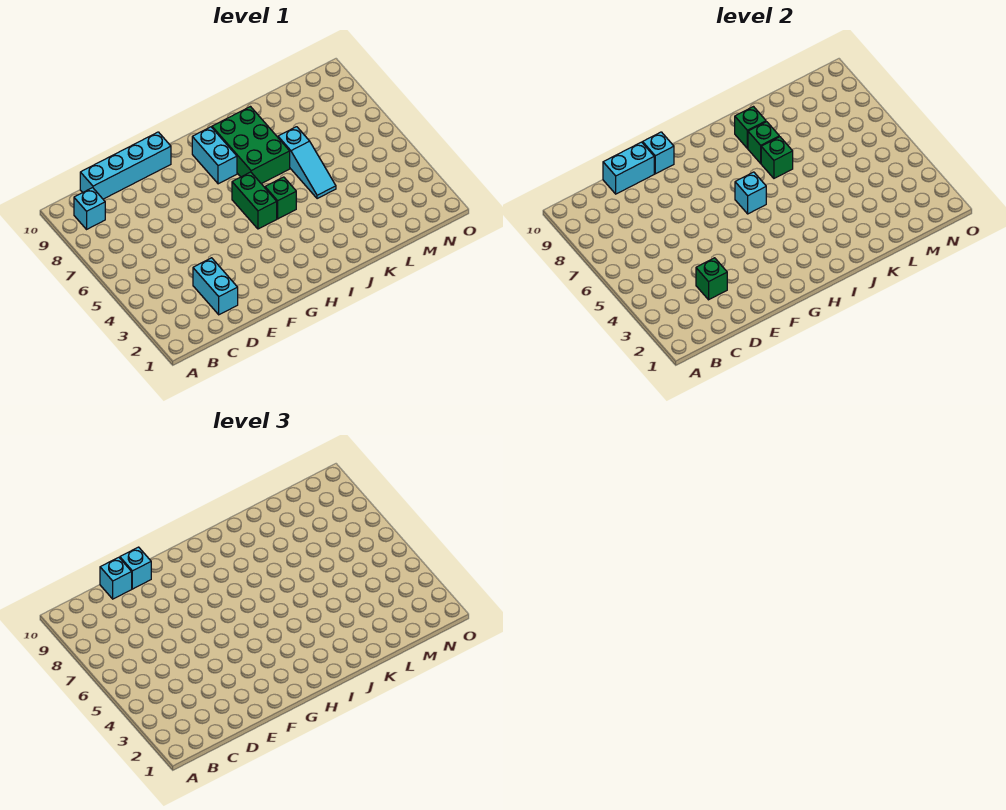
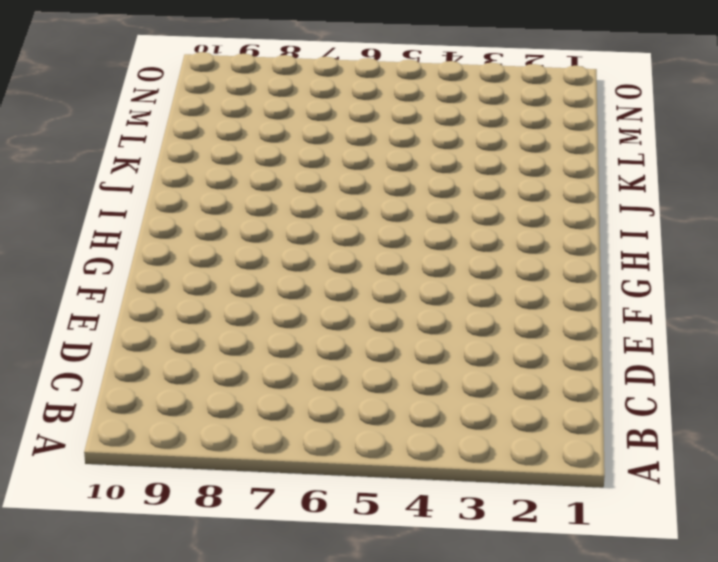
none -> cyan 1x1 brick [74,188,105,229]
none -> cyan 1x4 brick [80,132,171,199]
none -> cyan 1x2 brick [193,258,238,315]

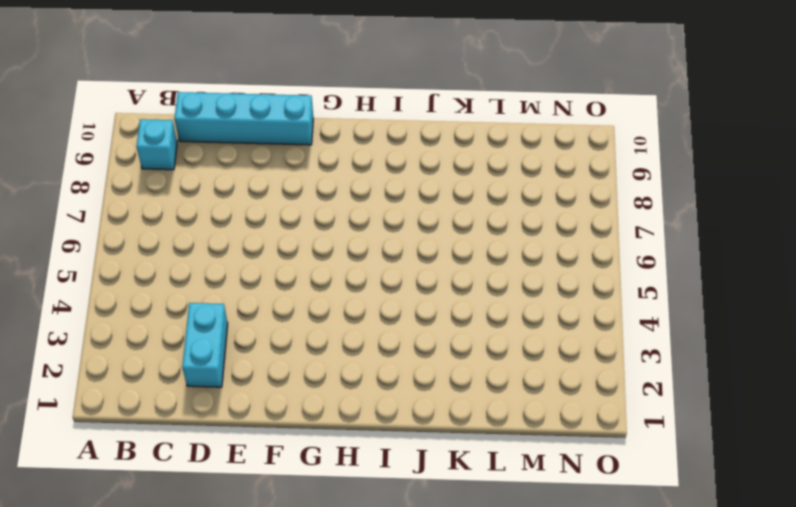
none -> green 1x2 brick [232,172,277,229]
none -> cyan 1x2 brick [192,127,237,184]
none -> green 1x1 brick [265,177,296,219]

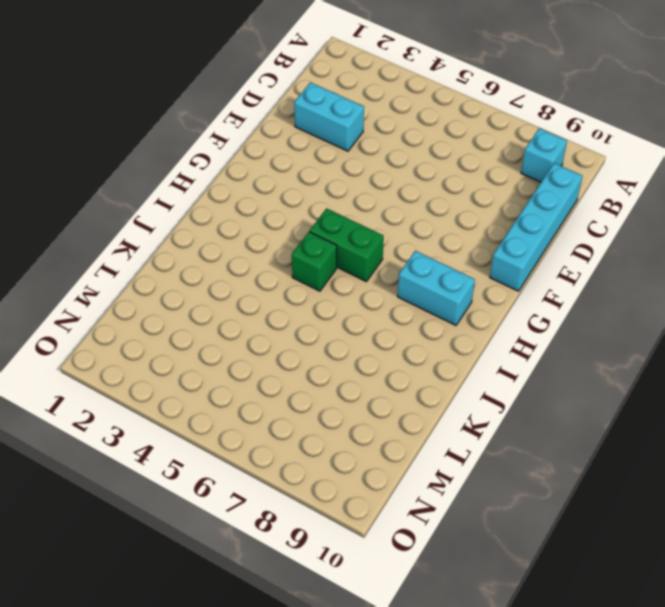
none -> green 2x3 brick [212,107,290,184]
none -> cyan 1x3 slope [278,127,336,199]
none -> green 1x1 brick [696,258,727,300]

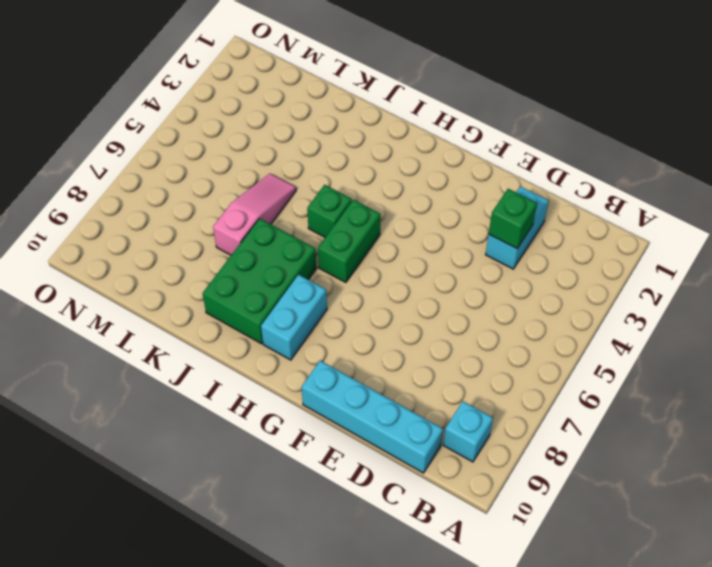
pink 1x3 slope [213,174,296,255] -> cyan 1x3 slope [278,127,336,199]
none -> cyan 1x2 brick [603,142,654,194]
none -> cyan 1x1 brick [643,132,674,174]
none -> cyan 1x1 brick [735,172,766,214]

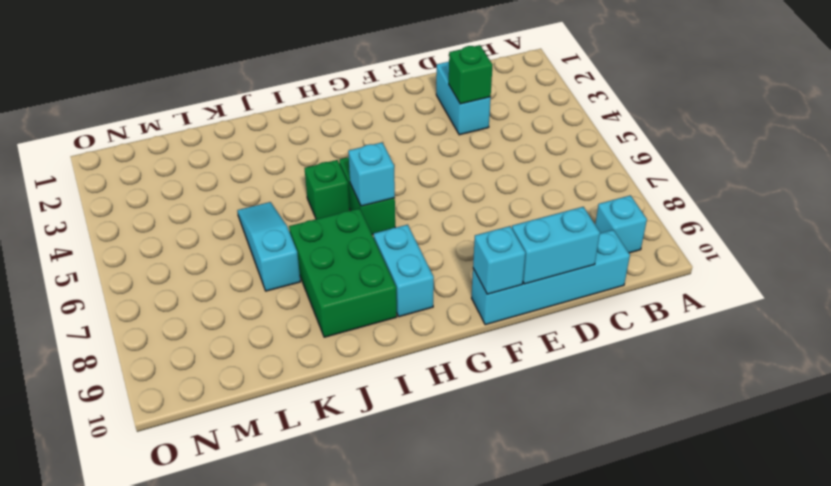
none -> green 1x1 brick [761,137,793,178]
none -> green 1x1 brick [748,122,779,163]
none -> green 1x1 brick [735,107,766,148]

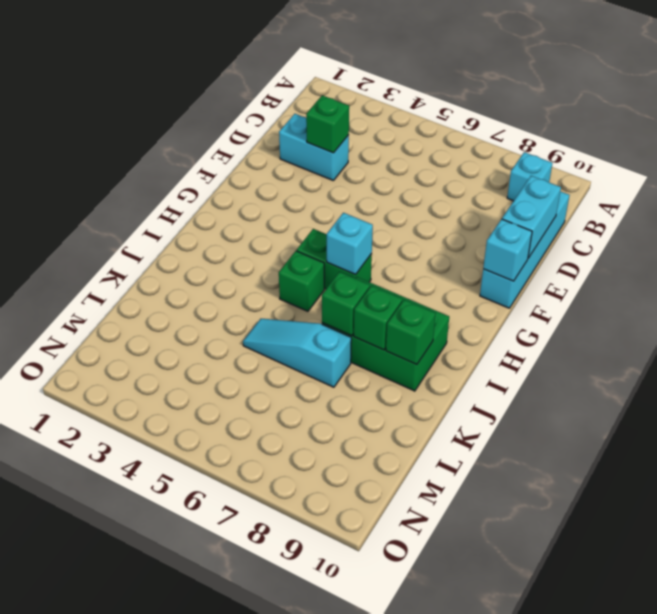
none -> cyan 1x2 brick [192,127,237,184]
none -> cyan 1x1 brick [100,557,132,599]
none -> cyan 1x1 brick [120,547,151,589]

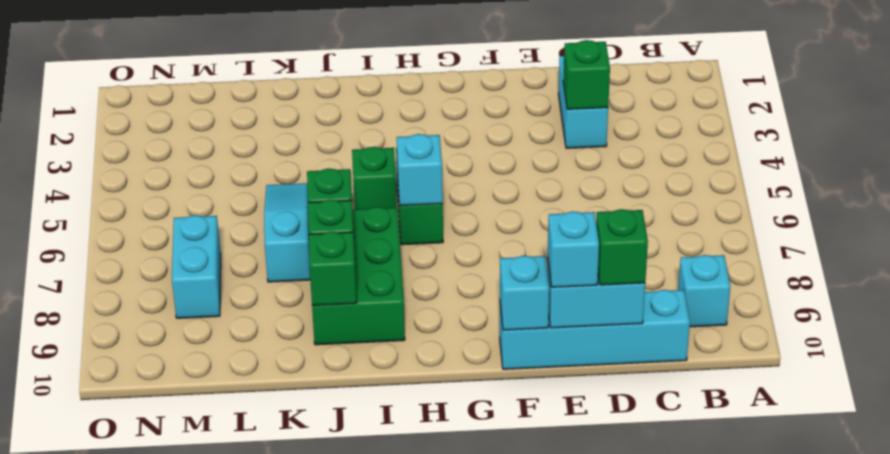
green 1x1 brick [596,209,648,285] -> cyan 1x1 brick [100,557,132,599]
cyan 1x2 brick [172,215,221,318] -> cyan 1x2 brick moved to [192,127,237,184]

